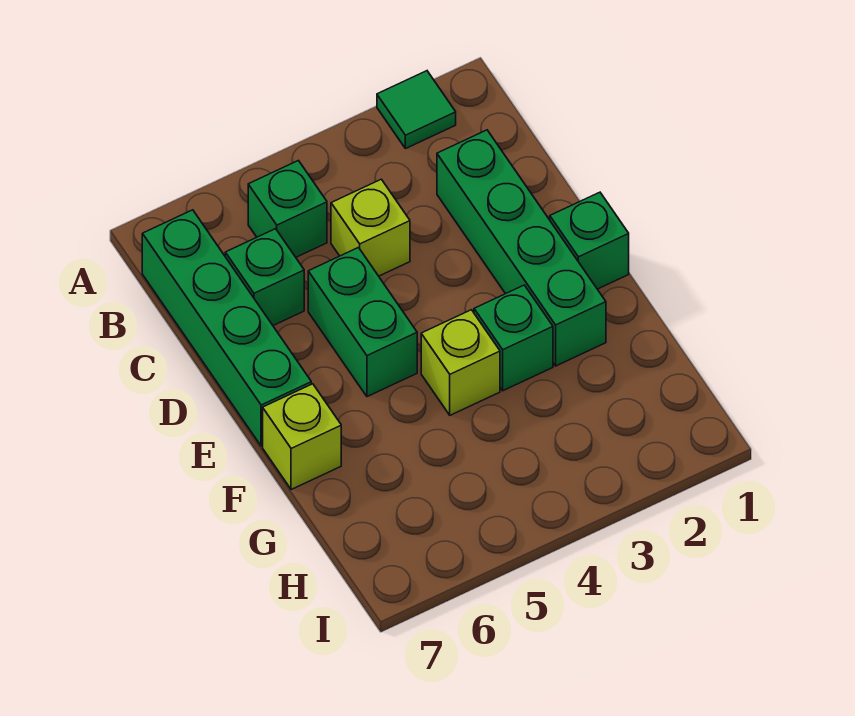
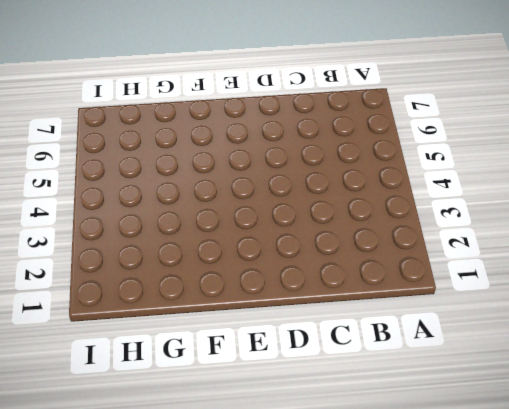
none -> green 1x1 tile [377,71,456,149]
none -> green 1x1 brick [248,161,327,257]

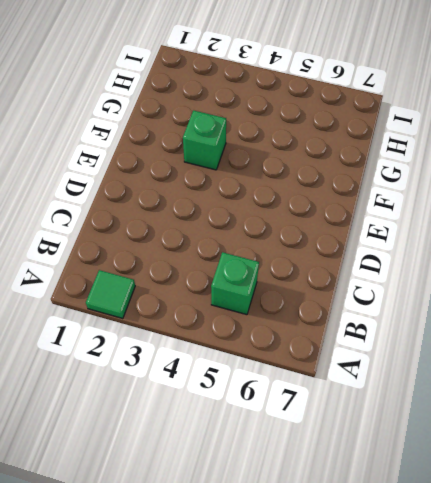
none -> green 1x4 brick [142,210,311,446]
none -> green 1x4 brick [437,130,606,366]

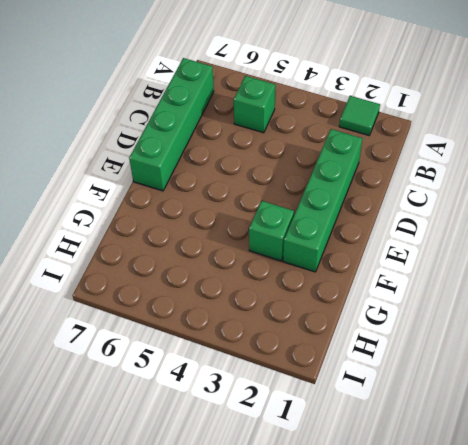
none -> lime 1x1 brick [331,179,410,276]
none -> green 1x1 brick [225,229,304,325]

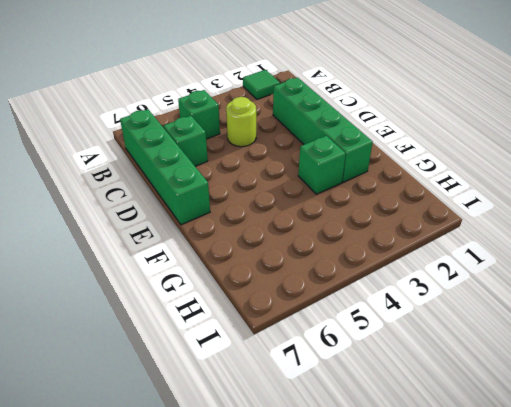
lime 1x1 round brick [226,97,256,147] -> lime 1x1 brick [331,179,410,276]
none -> green 1x2 brick [308,248,417,397]
none -> green 1x1 brick [550,192,629,289]

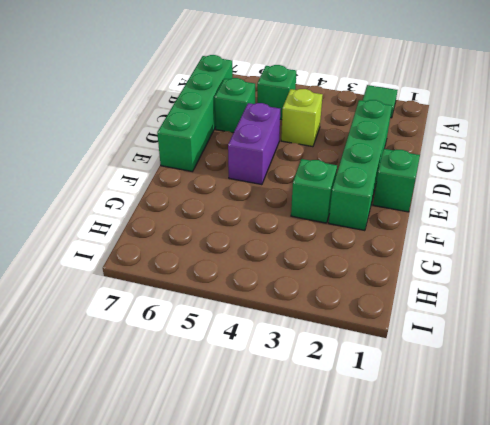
purple 1x2 brick [228,103,280,185] -> green 1x2 brick [308,248,417,397]
none -> lime 1x1 brick [421,310,500,415]
none -> lime 1x1 brick [263,384,341,490]

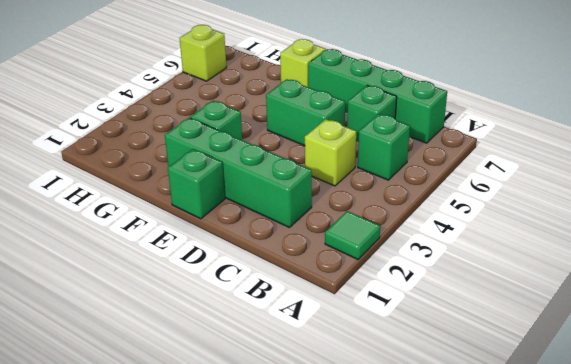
lime 1x1 brick [180,25,227,81] -> lime 1x1 brick moved to [421,310,500,415]

